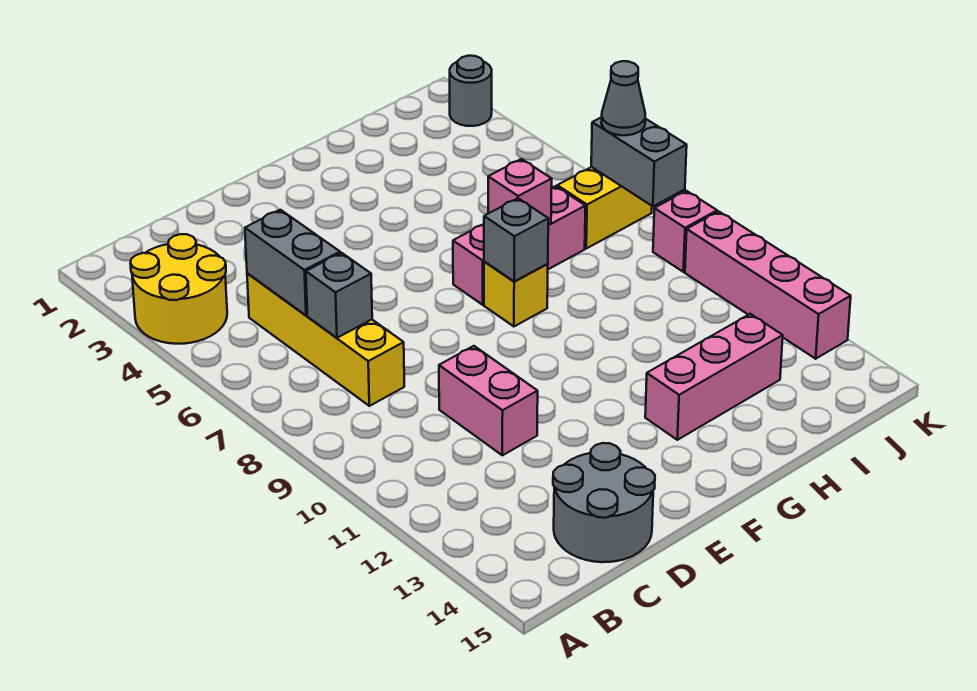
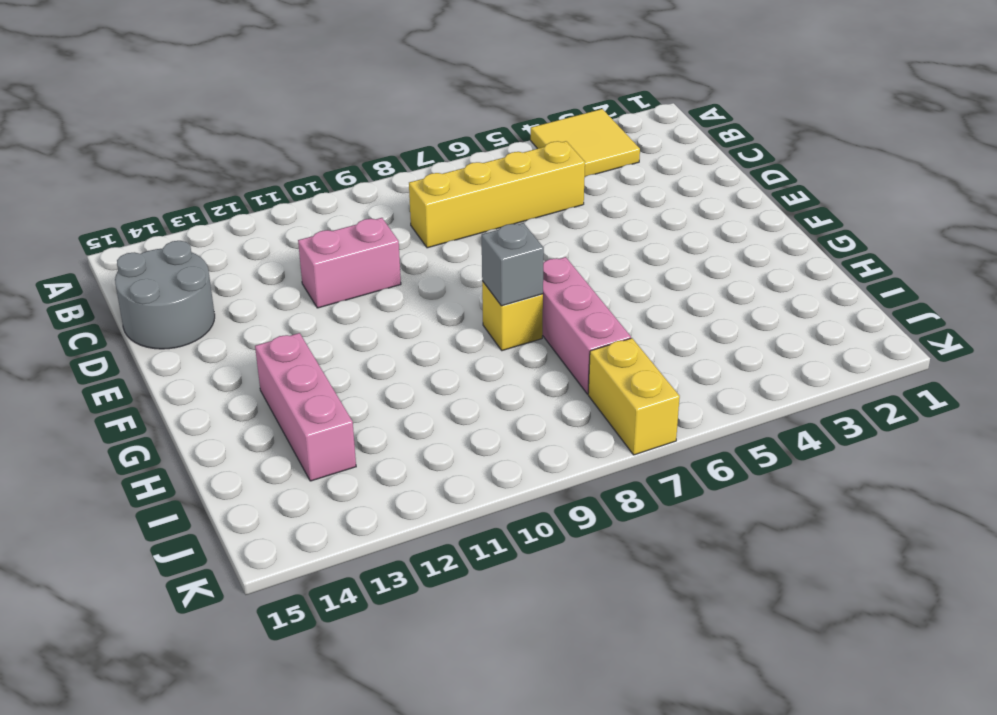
yellow 2x2 tile [531,109,640,177] -> yellow 2x2 round brick [130,234,227,344]
none -> grey 1x1 round brick [450,56,492,126]
none -> pink 1x1 brick [653,191,717,272]
none -> pink 1x4 brick [685,211,851,359]

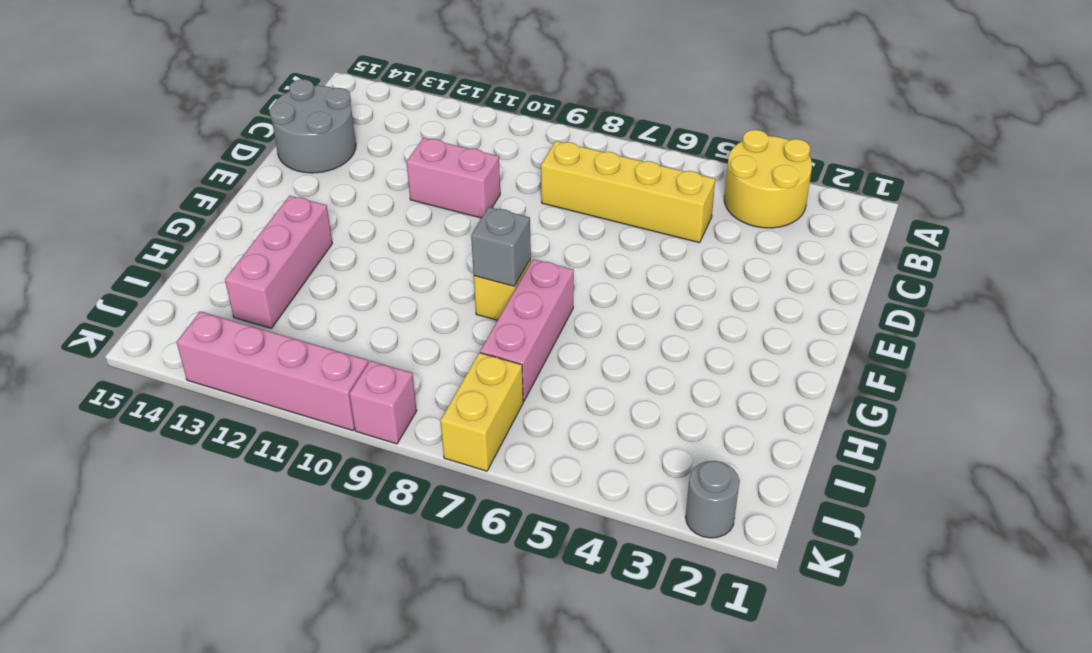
none -> grey 1x2 brick [245,210,340,315]
none -> grey 1x1 brick [306,253,372,338]
none -> pink 1x1 brick [488,159,552,225]

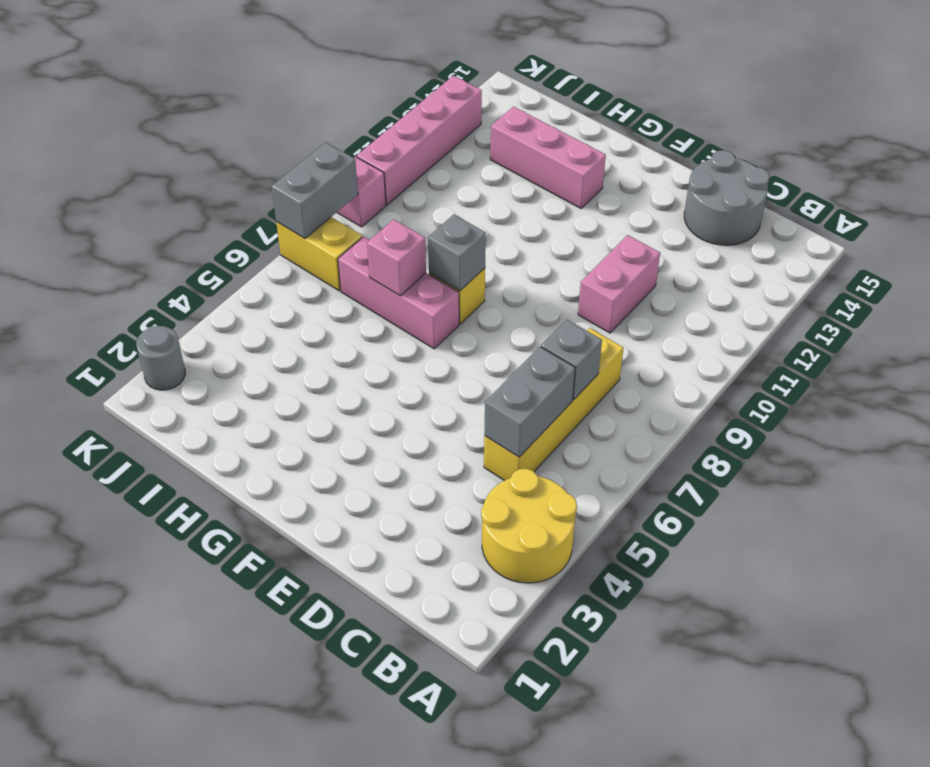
none -> grey 1x1 cone [601,61,645,135]

